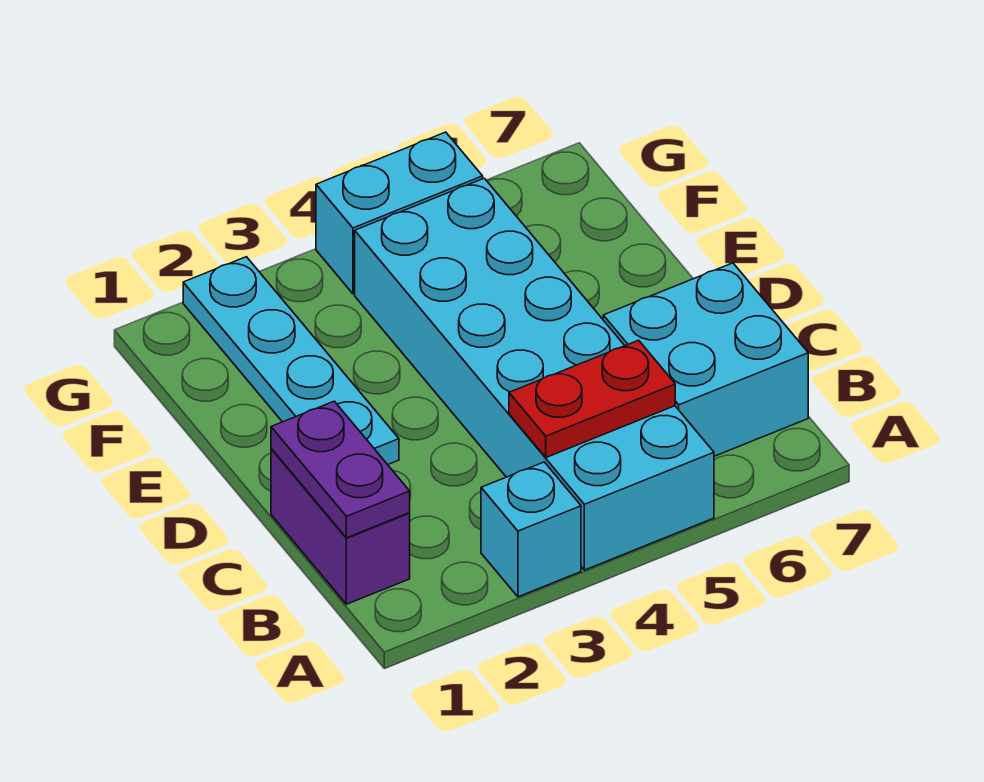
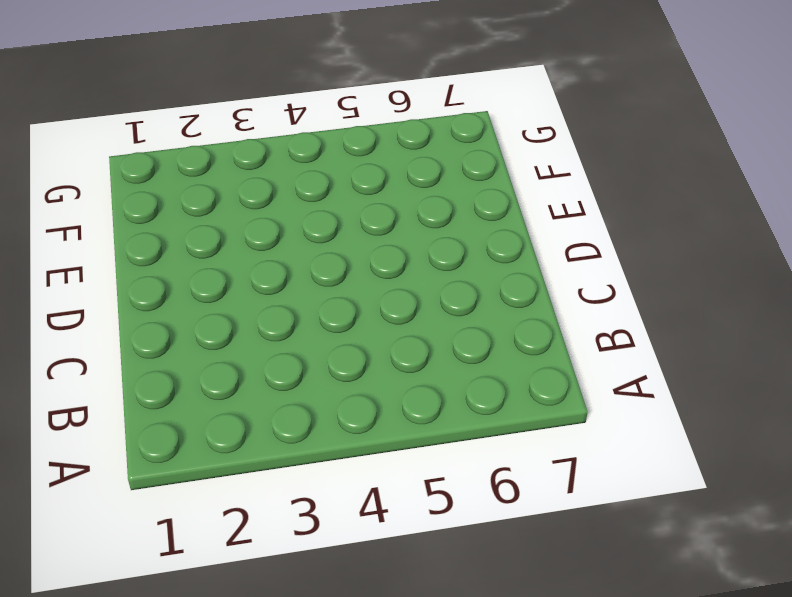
none -> cyan 1x1 brick [481,462,581,597]
none -> cyan 2x6 brick [355,178,714,570]

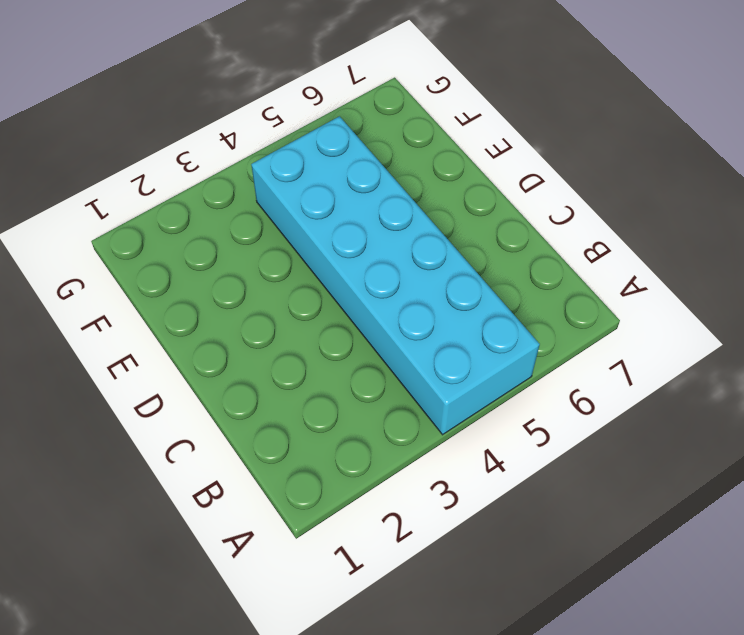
none -> cyan 1x1 brick [481,462,581,597]
none -> purple 1x2 brick [271,449,410,604]

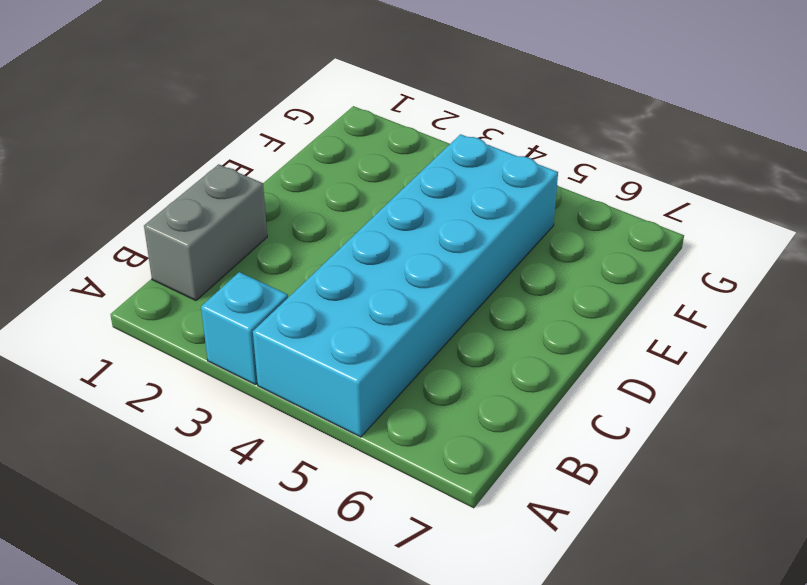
grey 1x2 brick [144,164,267,301] -> purple 1x2 brick [271,449,410,604]
none -> cyan 2x2 brick [603,263,808,456]
none -> cyan 1x4 plate [183,257,399,465]

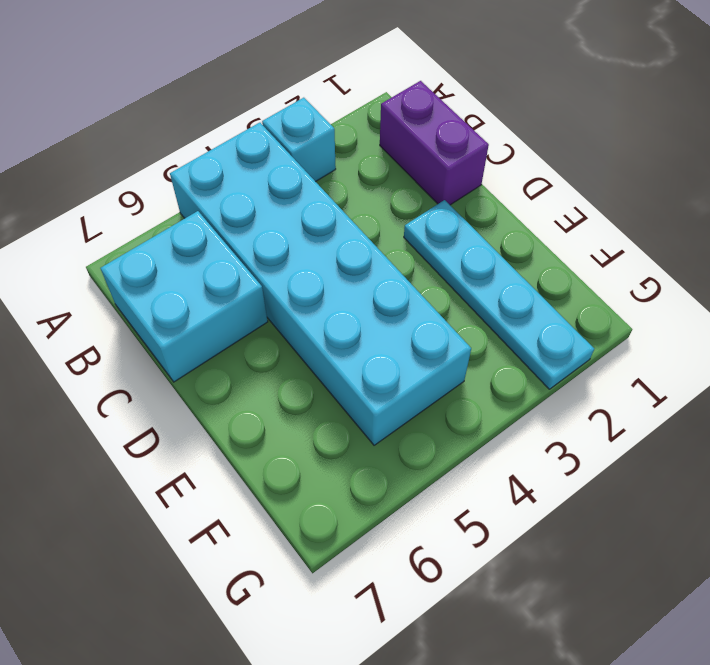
none -> cyan 1x2 brick [316,132,483,294]
none -> purple 1x2 plate [271,401,410,538]

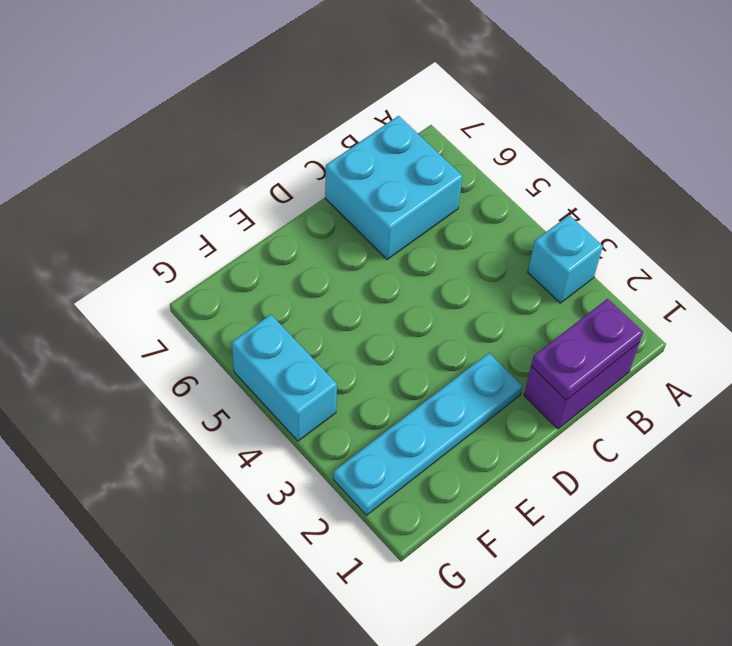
none -> cyan 2x6 brick [355,178,714,570]
none -> red 1x2 plate [509,340,675,457]

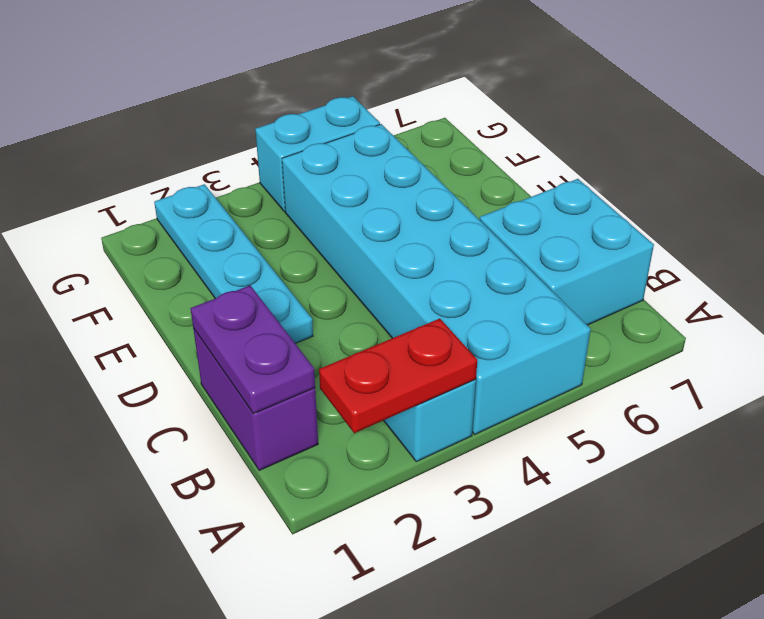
red 1x2 plate [319,319,477,433] -> red 1x2 plate moved to [509,340,675,457]

